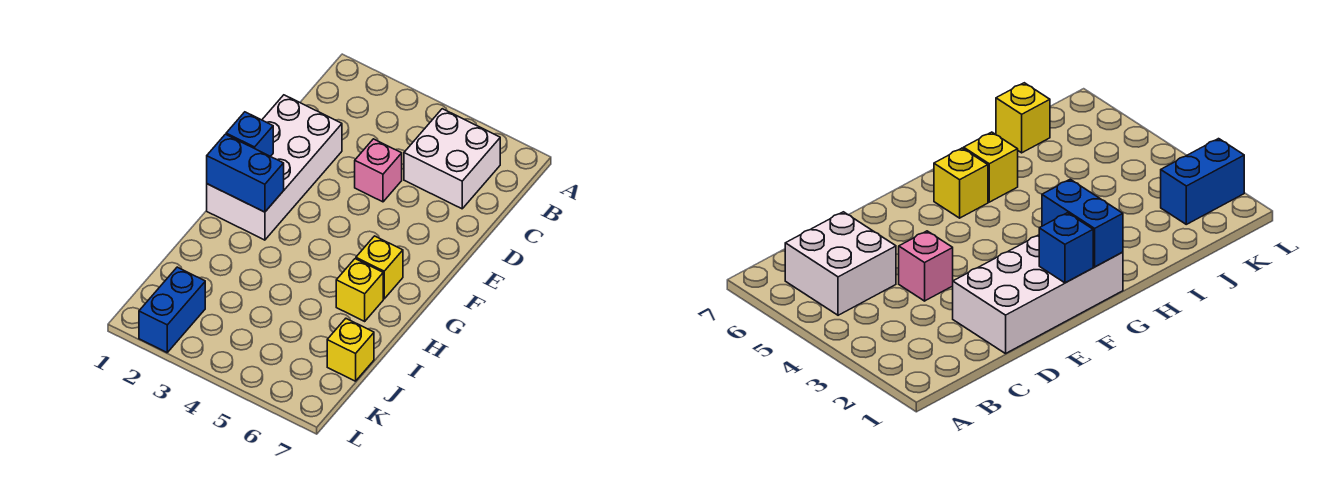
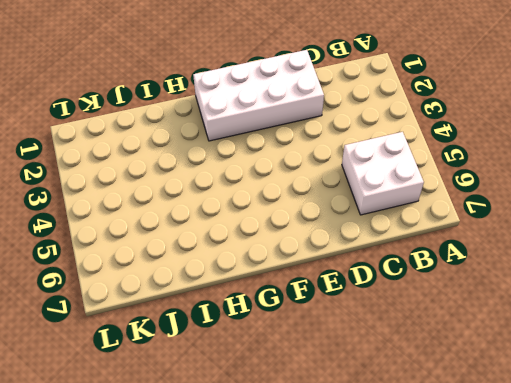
none -> pink 1x1 brick [355,139,402,202]
none -> yellow 1x1 brick [356,236,403,299]

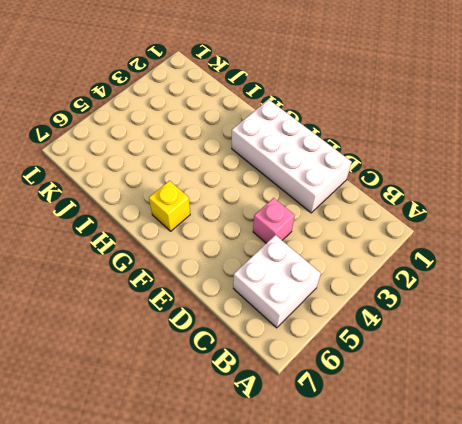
none -> yellow 1x1 brick [336,259,383,321]
none -> yellow 1x1 brick [327,319,374,381]

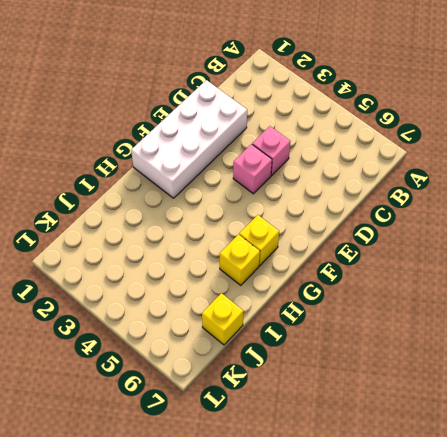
pink 1x1 brick [233,144,272,194] -> none
none -> white 2x2 brick [404,109,500,209]
none -> blue 1x2 brick [139,267,205,352]

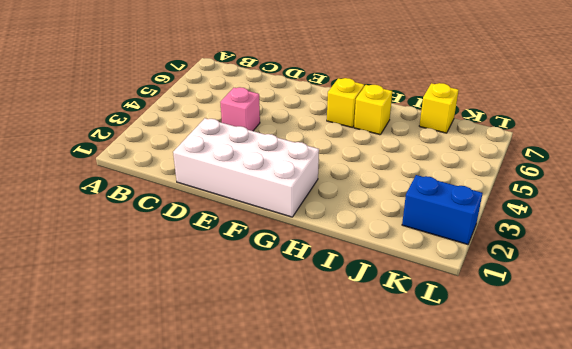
none -> white 2x2 brick [404,109,500,209]
none -> blue 1x1 brick [226,112,273,157]

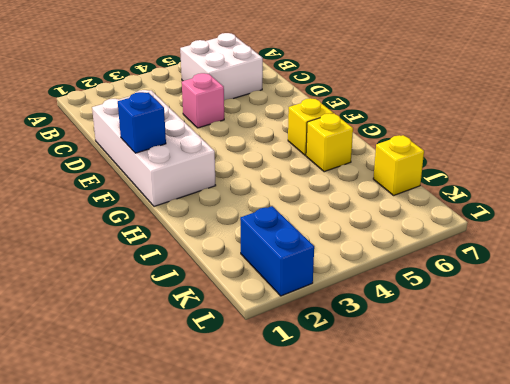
none -> blue 1x2 brick [207,134,284,212]

